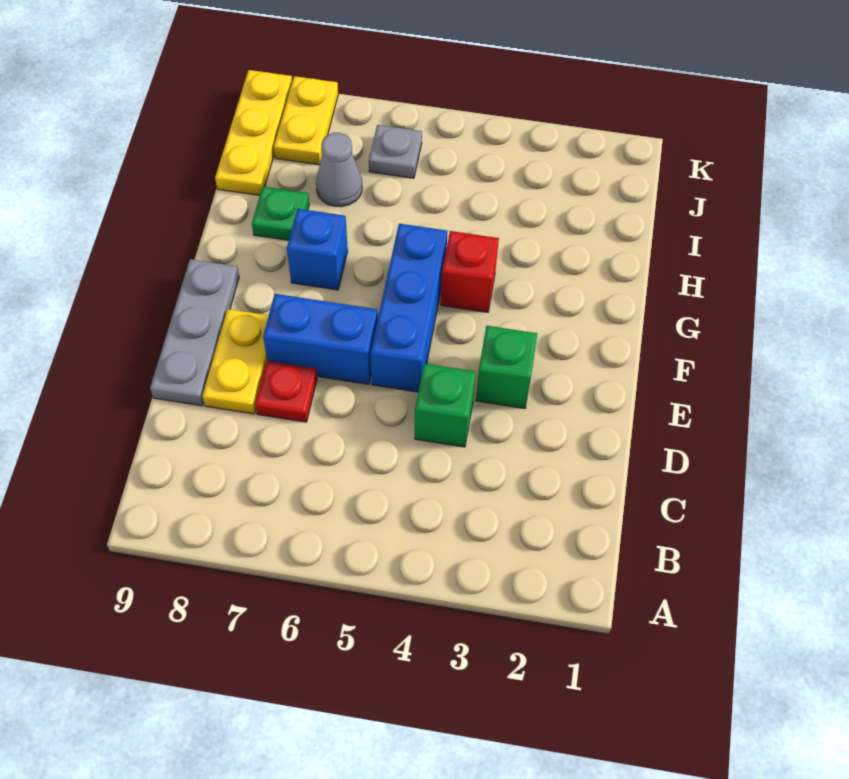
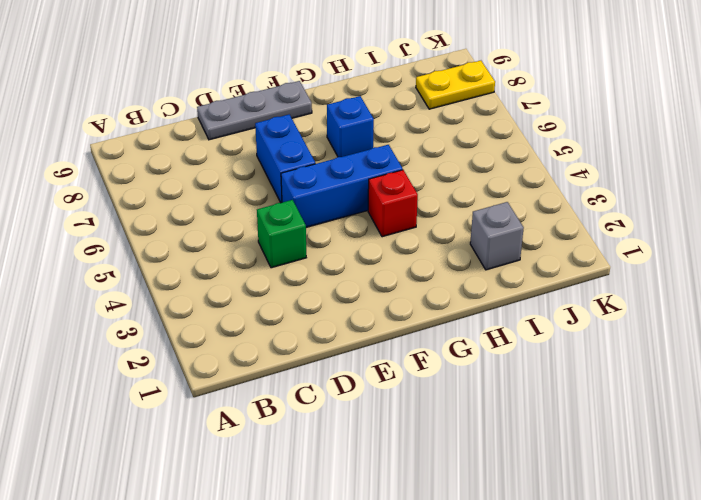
grey 1x1 brick [470,202,524,270] -> none
none -> red 1x1 plate [255,361,317,422]
none -> yellow 1x2 plate [202,309,269,414]
none -> green 1x1 brick [476,326,537,409]

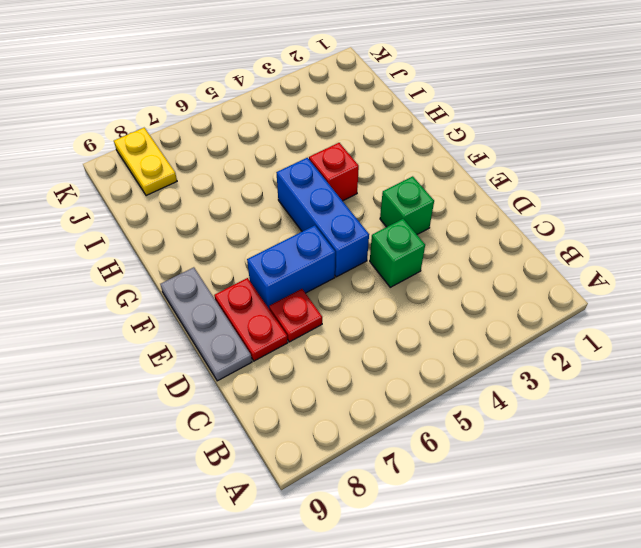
red 1x2 plate [214,278,288,361] -> yellow 1x2 plate [202,309,269,414]
none -> blue 1x1 brick [287,209,348,290]
none -> green 1x1 plate [252,187,309,240]
none -> grey 1x1 cone [316,133,362,207]

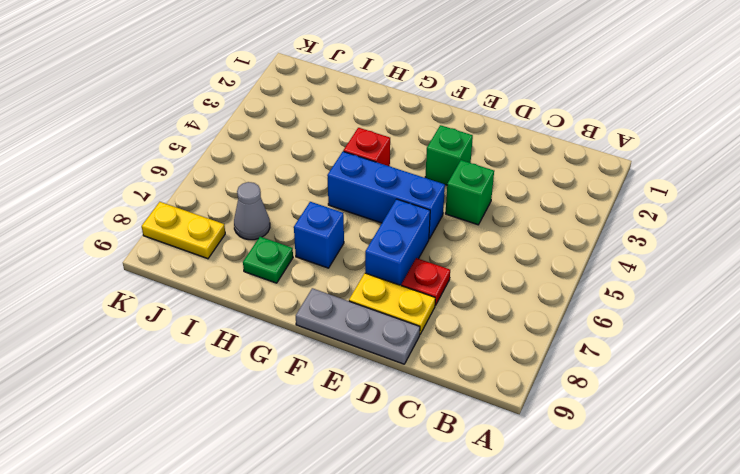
none -> yellow 1x3 plate [215,70,292,195]
none -> grey 1x1 plate [369,125,422,178]

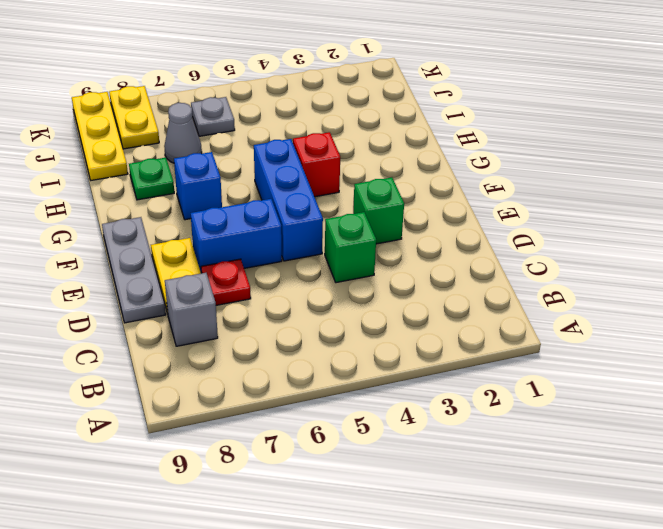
grey 1x1 brick [165,273,218,346] -> none

